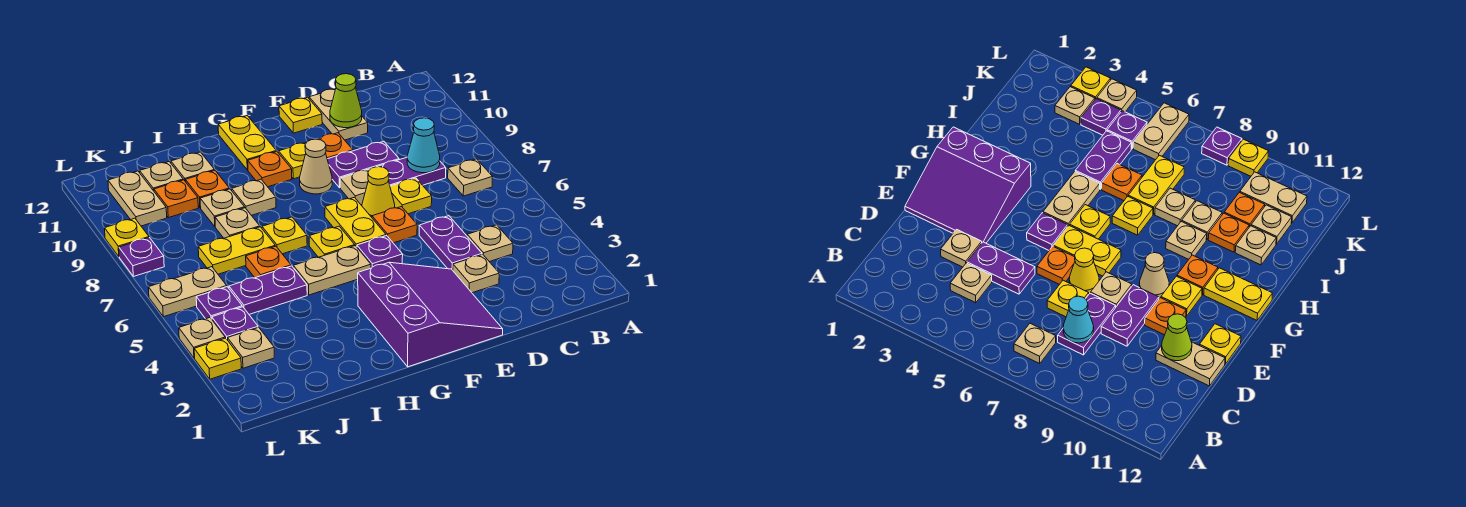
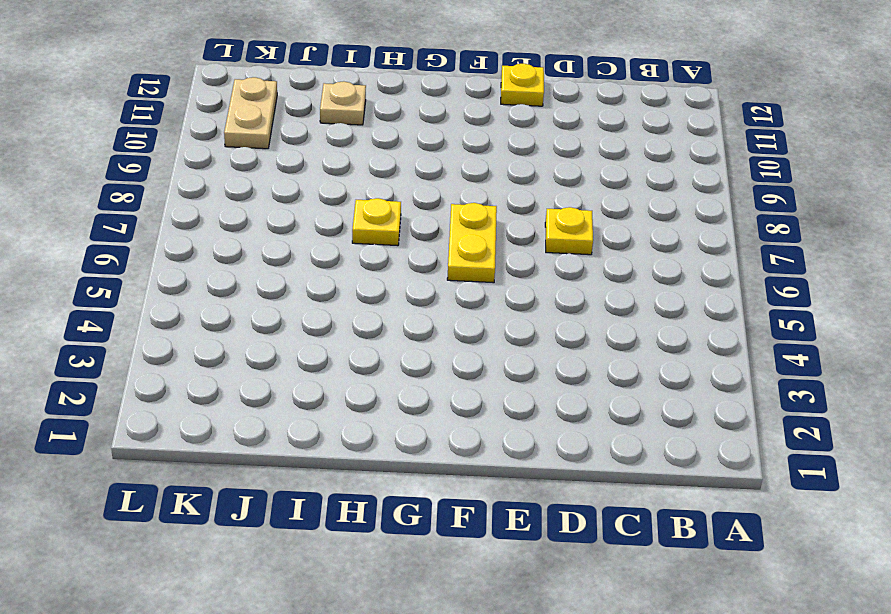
none -> tan 1x1 plate [448,159,493,196]
none -> tan 1x1 plate [467,225,513,262]
none -> purple 1x2 plate [378,157,446,186]
none -> tan 1x1 plate [453,254,499,293]

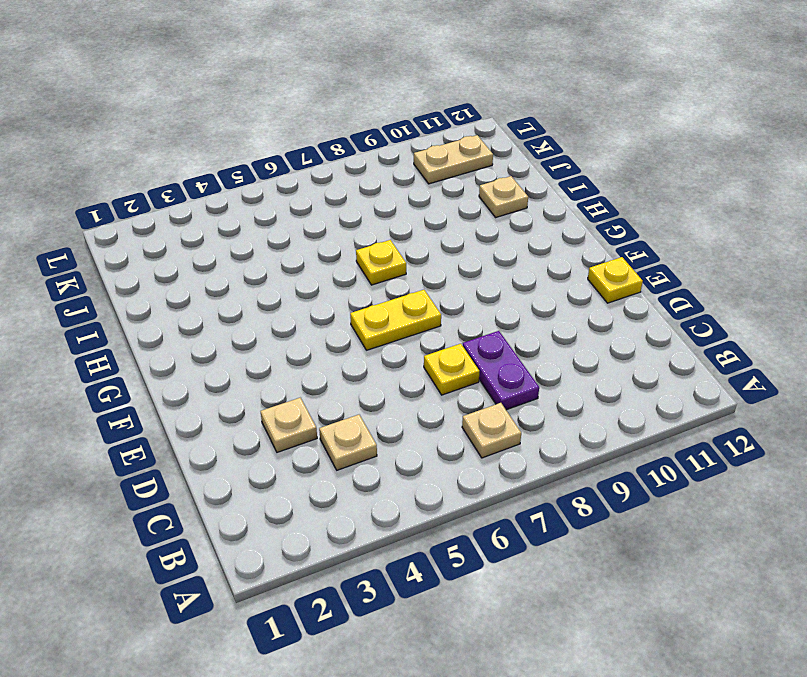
none -> purple 1x2 plate [419,216,482,270]
none -> purple 1x2 plate [327,141,399,188]
none -> tan 1x2 plate [309,89,368,140]
none -> purple 3x3 slope [358,262,503,367]

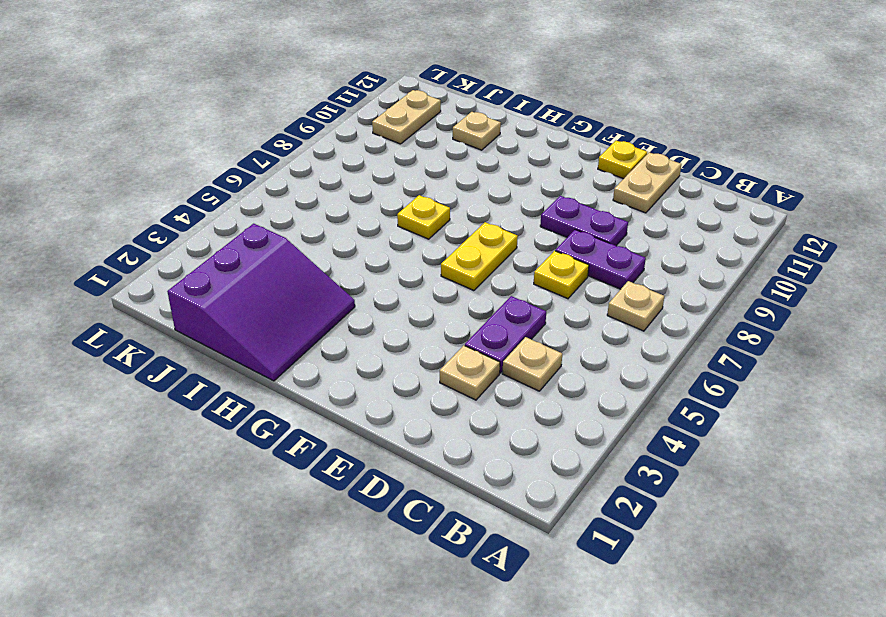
purple 3x3 slope [167,224,355,381] -> purple 3x3 slope moved to [358,262,503,367]
none -> orange 1x1 plate [372,207,417,243]
none -> yellow 1x1 cone [362,167,395,217]
none -> tan 1x1 plate [340,169,370,205]
none -> orange 1x1 plate [318,133,353,159]

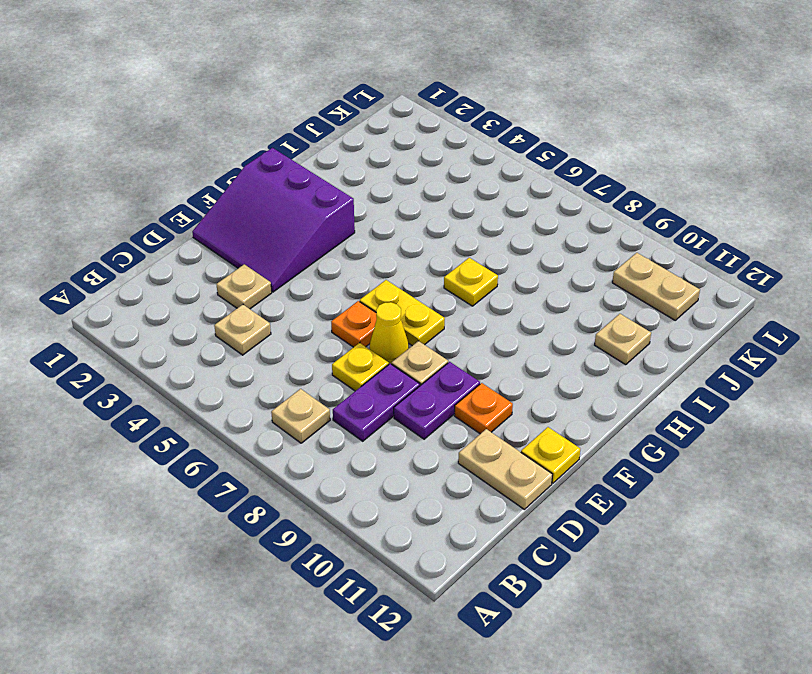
none -> purple 1x2 plate [419,216,482,270]
none -> purple 1x1 plate [357,236,403,268]
none -> tan 1x1 cone [300,139,332,194]
none -> yellow 1x1 plate [279,143,306,179]

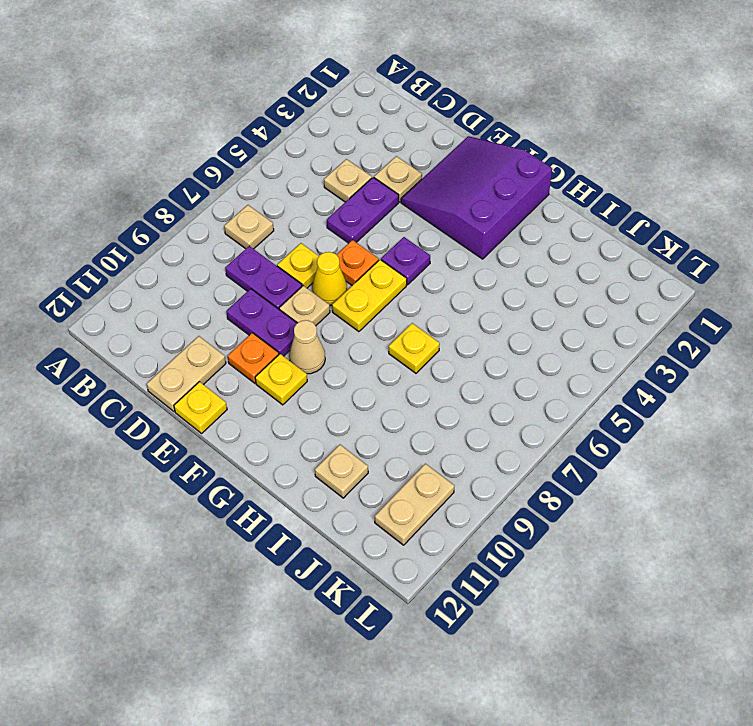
none -> tan 1x2 plate [293,246,371,295]
none -> yellow 1x1 plate [309,226,355,257]
none -> orange 1x1 plate [248,151,292,187]
none -> yellow 1x2 plate [218,116,276,170]

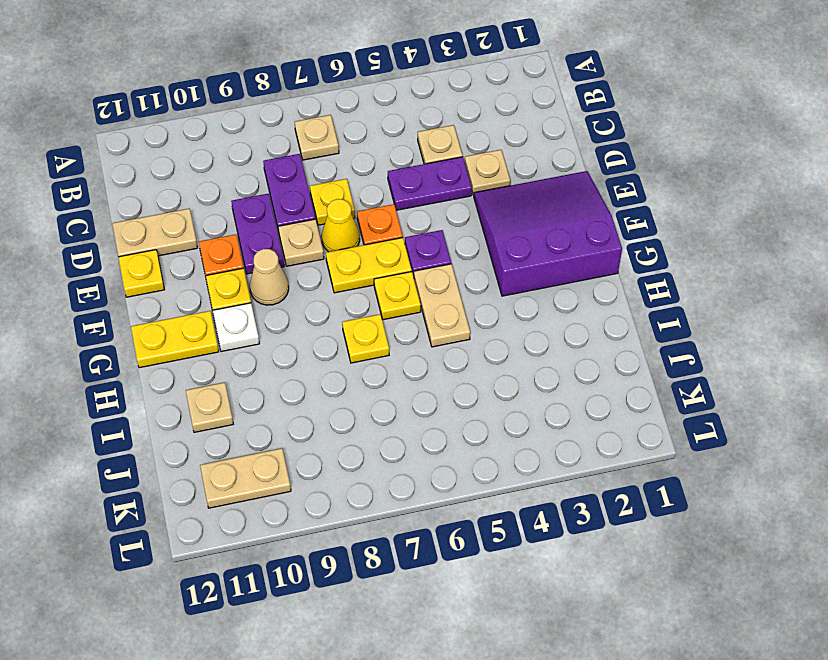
white 1x1 plate [213,303,259,352] -> orange 1x1 plate [248,151,292,187]
none -> tan 1x1 plate [232,179,276,215]
none -> purple 1x2 plate [229,266,307,314]
none -> orange 1x1 plate [246,246,291,278]
none -> yellow 1x2 plate [198,227,275,274]

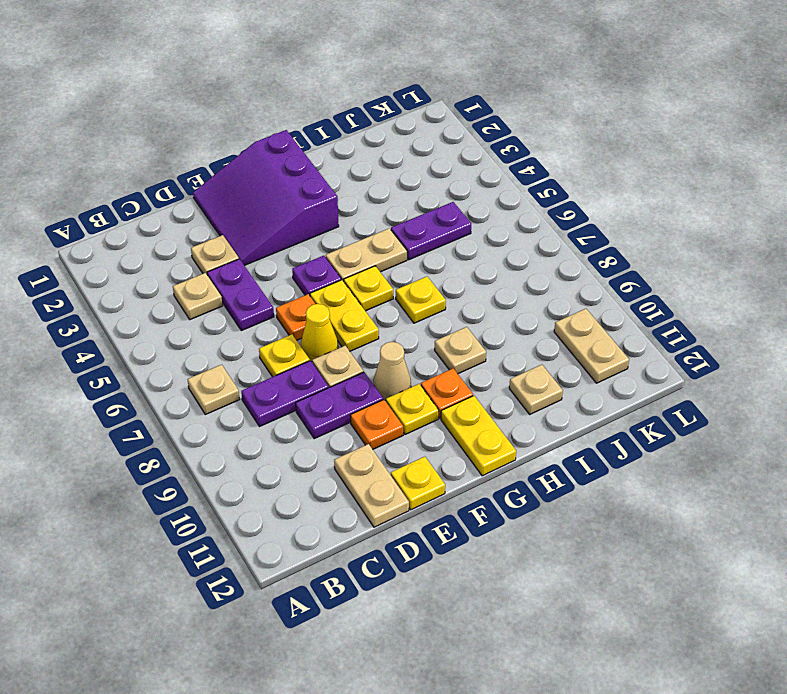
none -> orange 1x1 plate [246,246,291,278]
none -> yellow 1x2 plate [198,227,275,274]
none -> tan 1x1 plate [215,208,260,238]
none -> tan 1x1 plate [200,189,245,226]

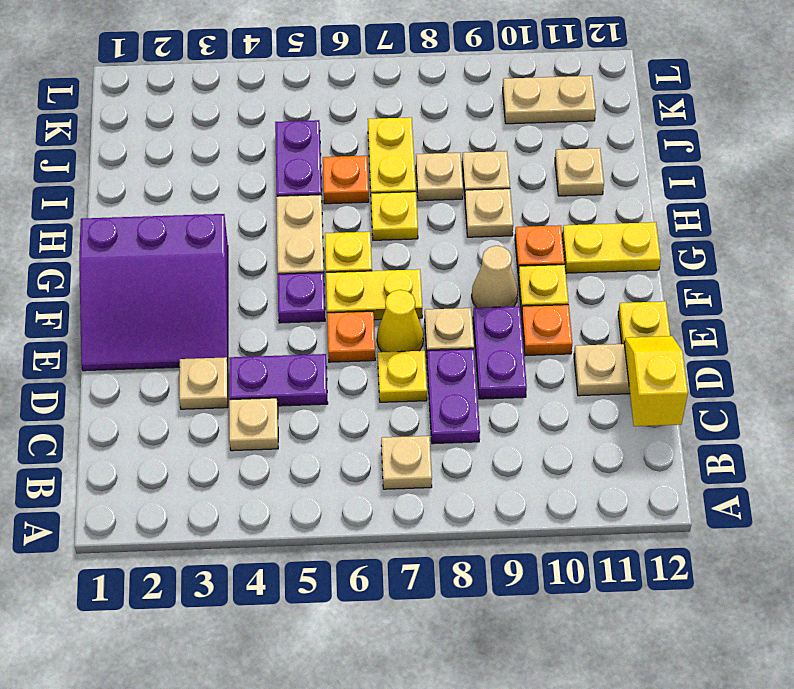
yellow 1x2 slope [624,336,688,426] -> none
none -> orange 1x1 plate [185,171,229,208]
none -> orange 1x1 plate [154,180,198,218]
none -> tan 1x1 plate [140,162,183,191]
none -> tan 1x1 plate [228,327,274,368]

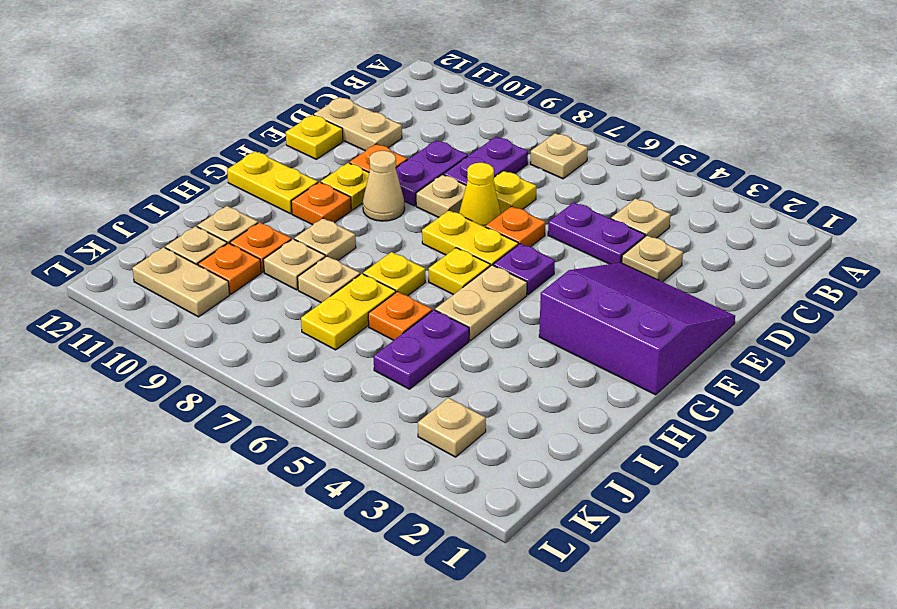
none -> purple 1x1 plate [212,307,258,340]
none -> purple 1x1 plate [196,287,242,319]
none -> tan 1x2 plate [148,267,227,317]
none -> yellow 1x1 plate [194,338,241,379]

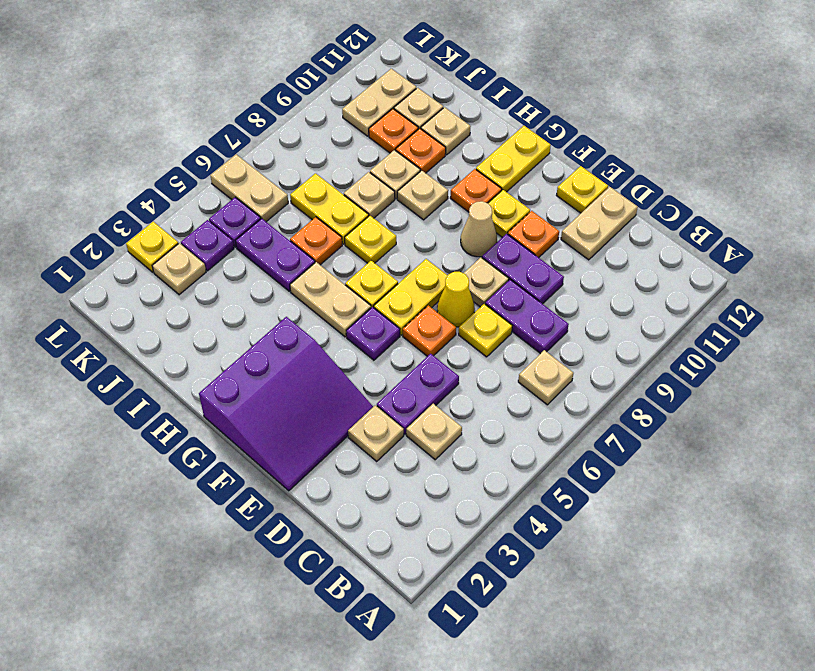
none -> tan 1x1 plate [179,318,225,358]
none -> purple 1x1 plate [119,238,164,276]
none -> yellow 1x1 plate [105,218,149,256]
none -> cyan 1x1 cone [407,118,440,173]

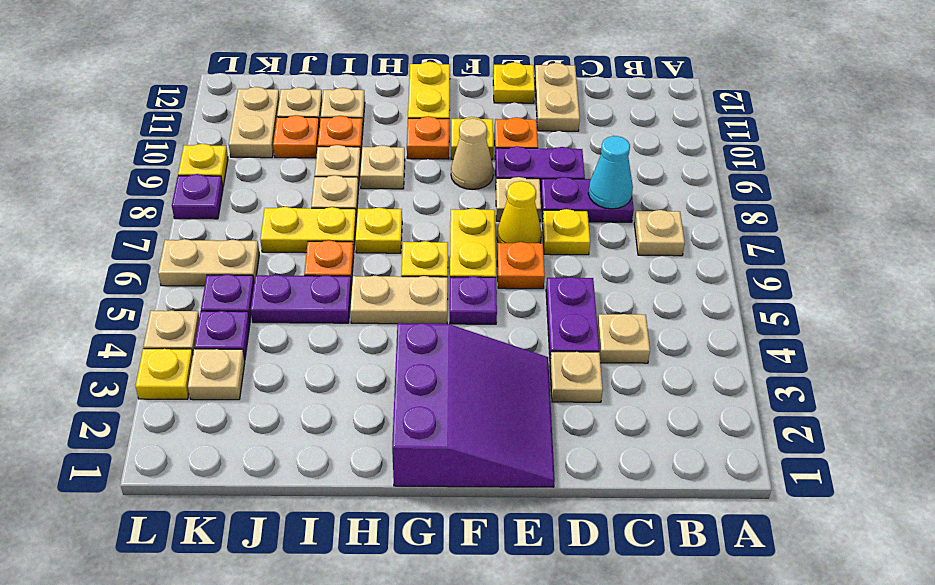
none -> lime 1x1 cone [330,74,362,128]

